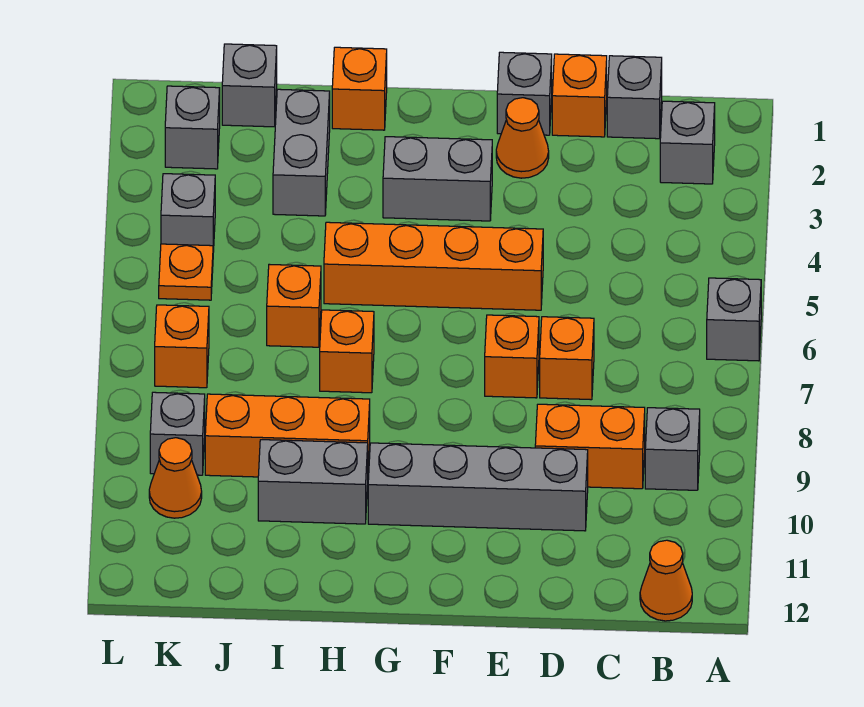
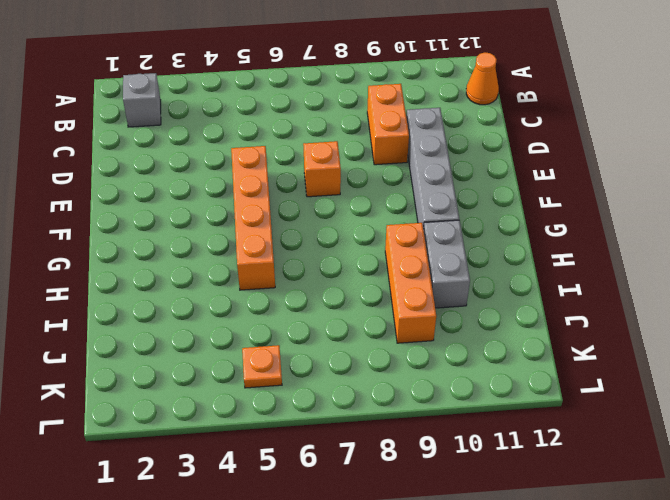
none -> grey 1x1 brick [707,278,761,361]
none -> grey 1x1 brick [645,408,700,490]
none -> grey 1x1 brick [607,56,662,139]

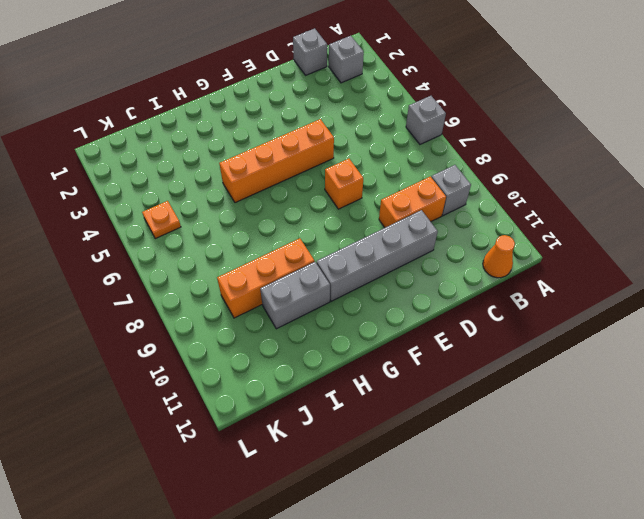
none -> orange 1x1 brick [552,54,607,137]
none -> orange 1x1 brick [540,317,594,400]
none -> grey 1x1 brick [497,52,552,135]

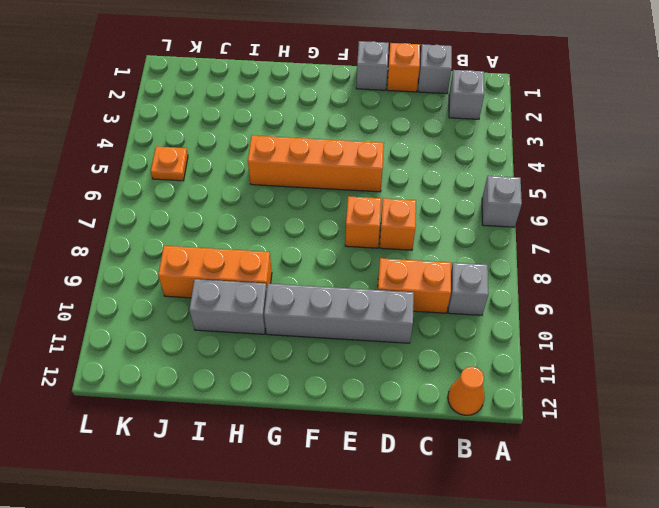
none -> orange 1x1 cone [496,98,549,178]
none -> grey 1x2 brick [383,137,492,221]
none -> orange 1x1 brick [332,47,387,130]

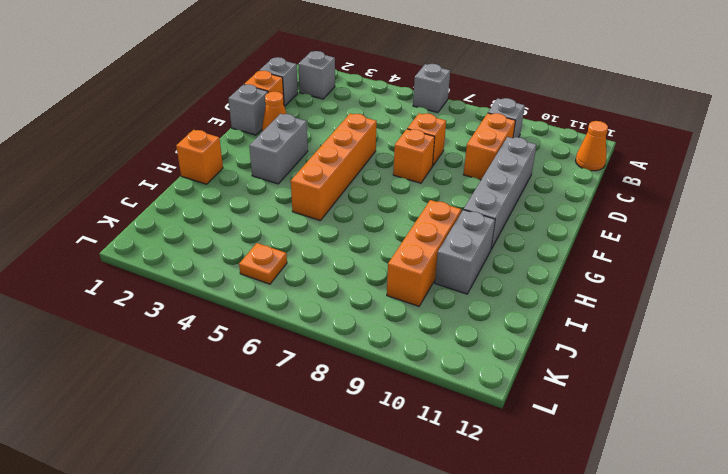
none -> orange 1x1 brick [320,310,374,393]
none -> grey 1x2 brick [273,89,330,216]
none -> orange 1x1 brick [267,264,321,347]

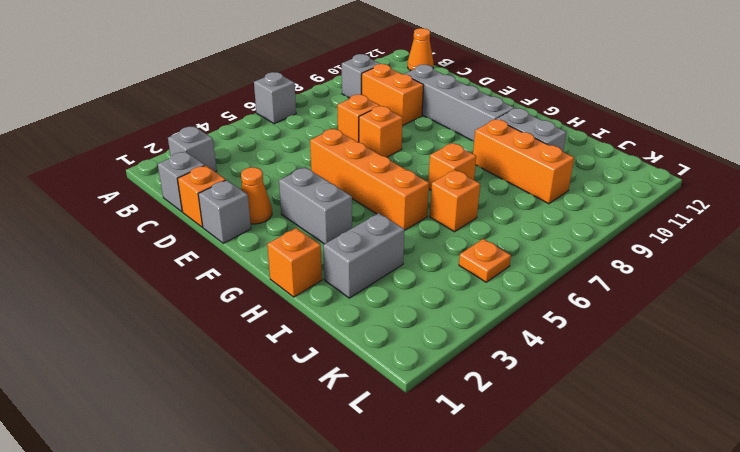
none -> grey 1x1 brick [222,44,277,127]
none -> grey 1x1 brick [165,86,220,169]
none -> grey 1x1 brick [161,174,215,252]

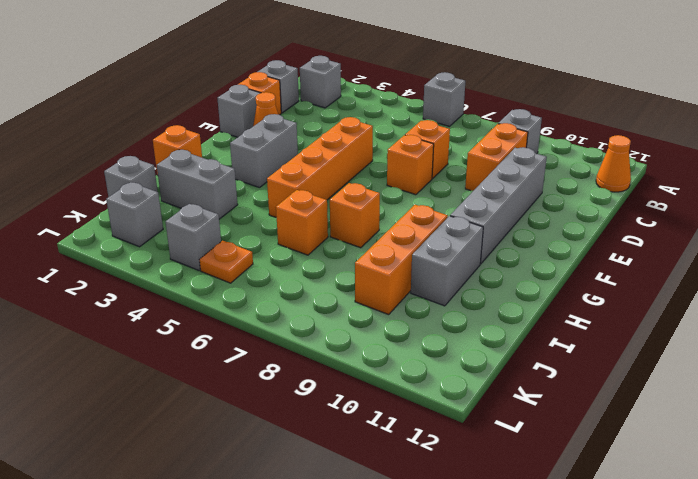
none -> orange 1x1 brick [155,305,209,388]
none -> grey 1x1 brick [150,392,205,475]
none -> orange 1x1 cone [149,438,202,518]

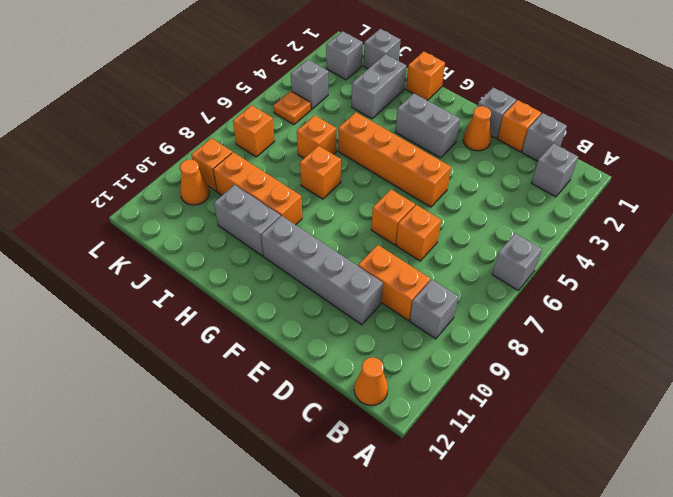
orange 1x1 brick [191,138,232,191] -> grey 1x1 brick [150,392,205,475]

